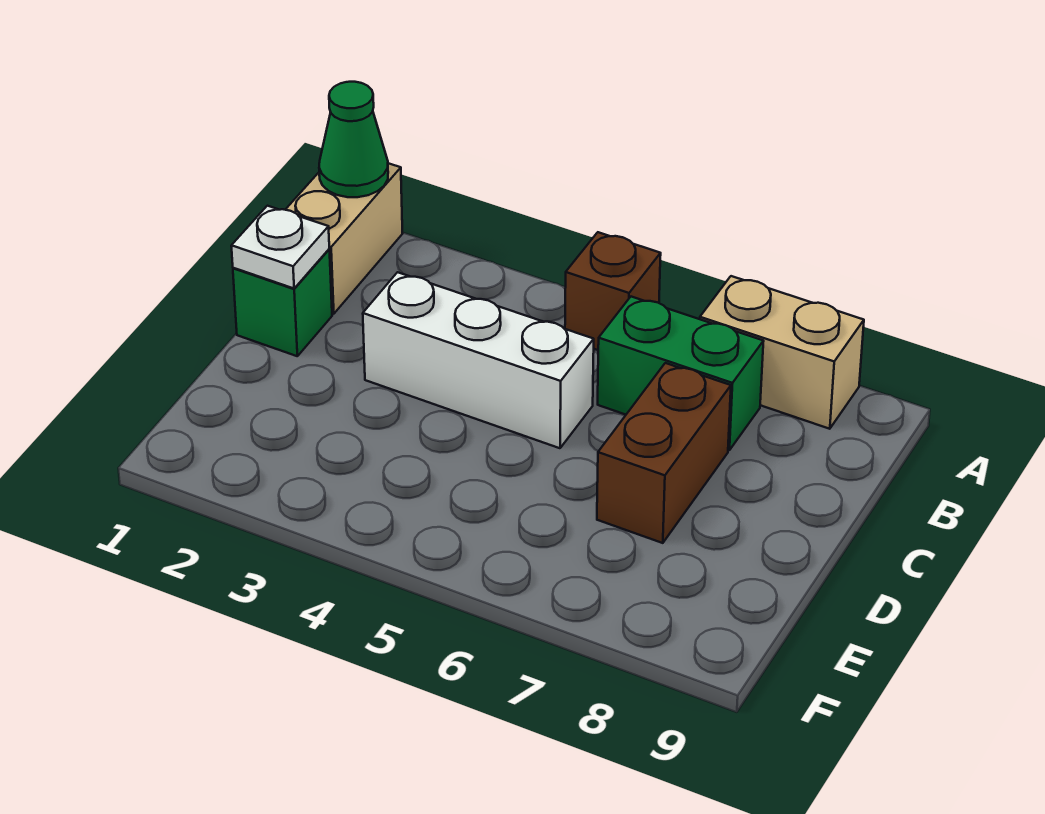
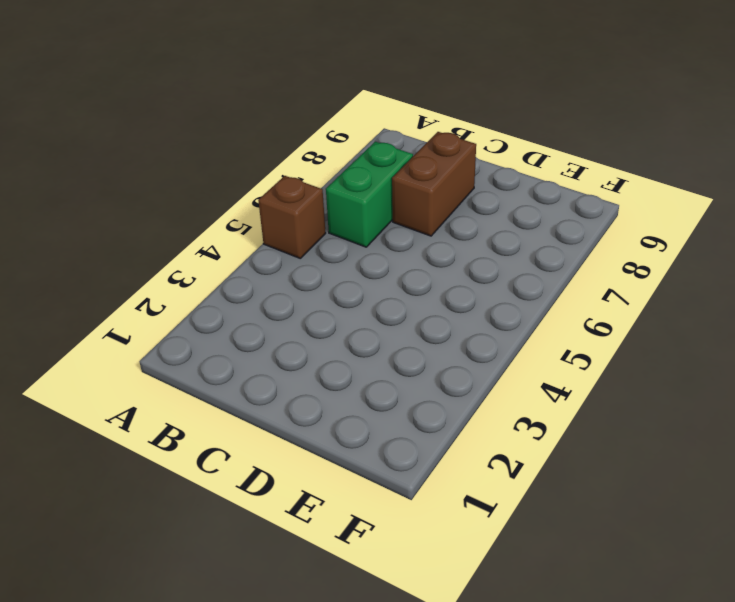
brown 1x2 brick [392,132,476,236] -> brown 1x2 brick turned to [597,363,731,543]
none -> tan 1x2 brick [285,163,403,314]
none -> tan 1x2 brick [700,276,864,429]

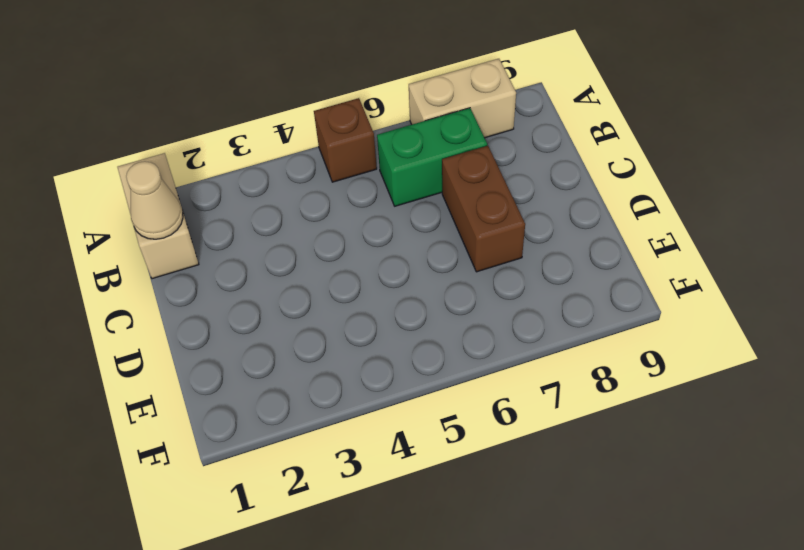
tan 1x1 cone [126,161,183,239] -> none
none -> green 1x1 brick [233,250,332,356]
none -> white 1x3 brick [363,272,594,448]

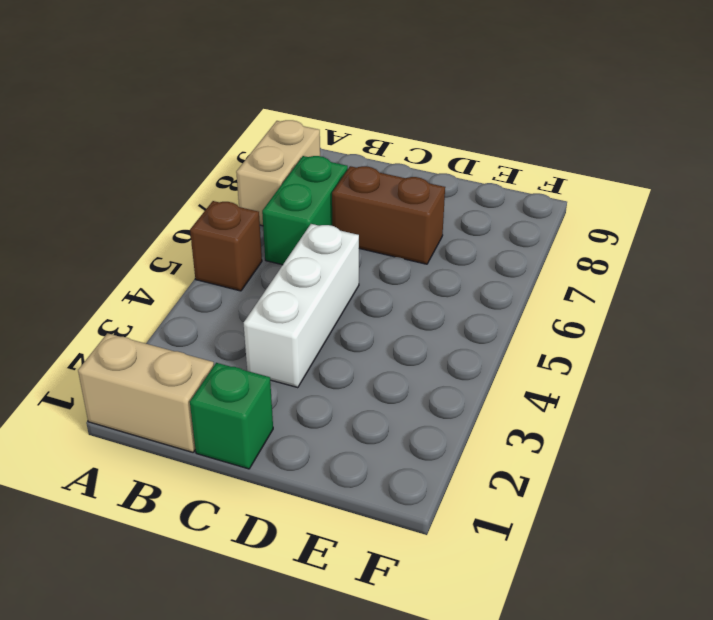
none -> green 1x1 cone [319,82,388,197]
none -> white 1x1 plate [231,206,329,288]

